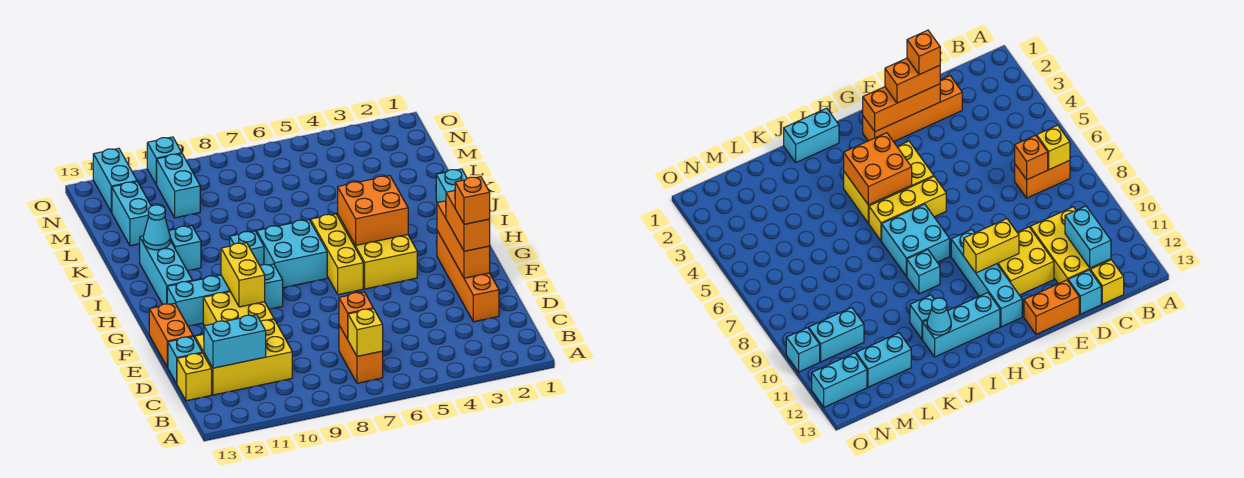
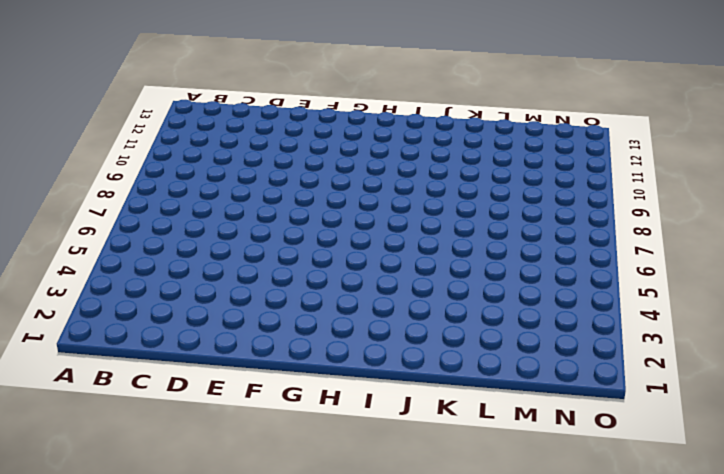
none -> orange 1x2 brick [339,325,383,383]
none -> yellow 2x3 brick [195,320,292,395]
none -> yellow 1x1 brick [177,353,212,401]

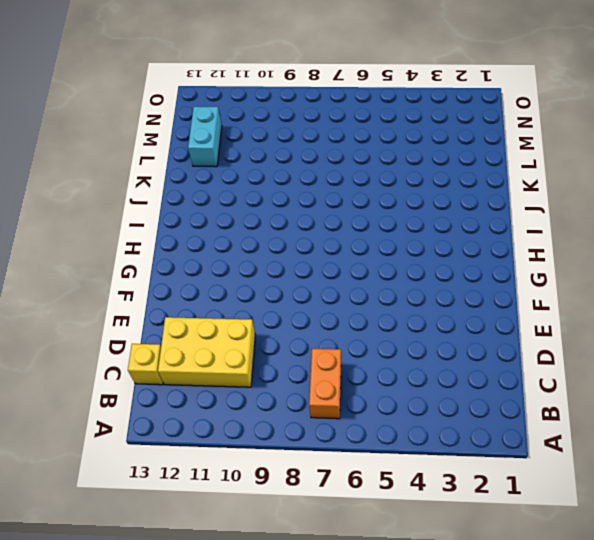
none -> orange 1x4 brick [437,231,499,322]
none -> cyan 1x1 brick [168,337,202,384]
none -> yellow 2x2 brick [203,292,274,326]

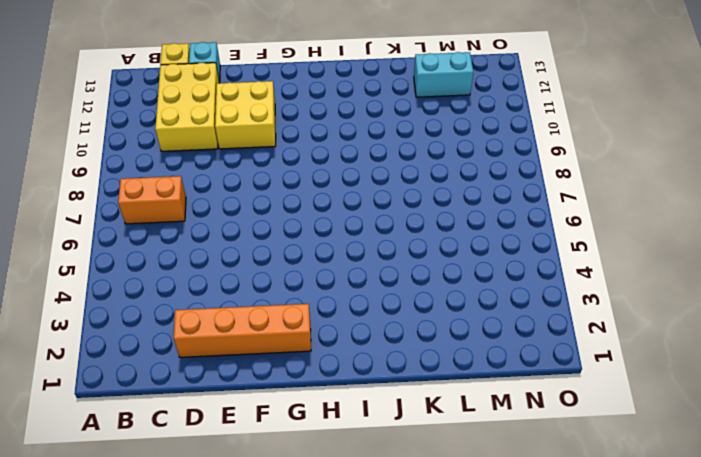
none -> orange 1x2 brick [149,303,193,367]
none -> yellow 2x3 brick [338,215,417,289]
none -> yellow 1x3 brick [311,214,363,295]

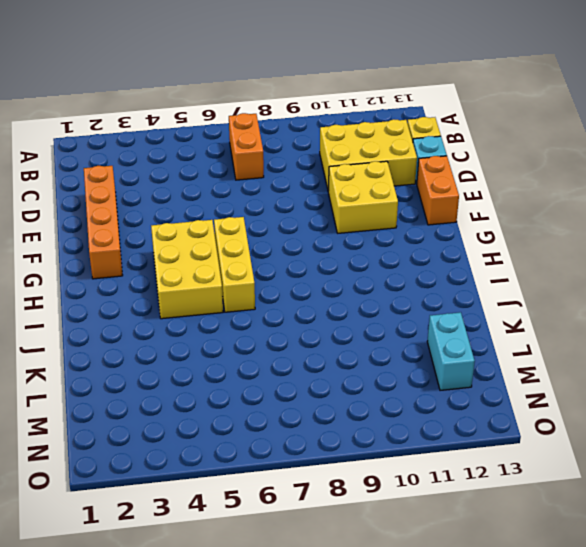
none -> cyan 1x4 brick [167,264,283,326]
none -> cyan 2x2 brick [257,220,327,288]
none -> cyan 1x3 brick [140,236,192,305]

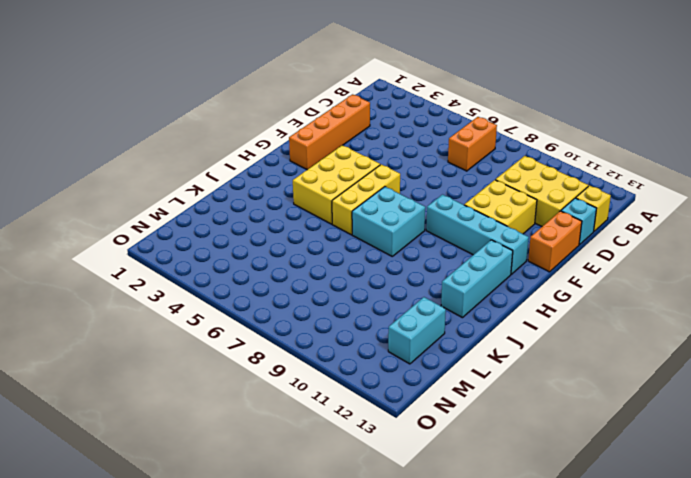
none -> cyan 1x2 brick [436,169,467,203]
none -> cyan 1x1 brick [230,231,264,266]
none -> cyan 1x1 brick [169,226,201,271]

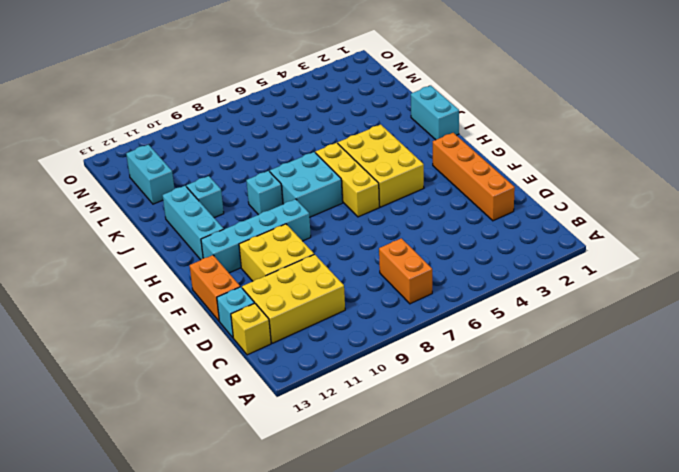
none -> cyan 1x2 brick [156,154,200,218]
none -> cyan 1x2 brick [93,148,137,213]
none -> cyan 1x1 brick [147,137,182,184]

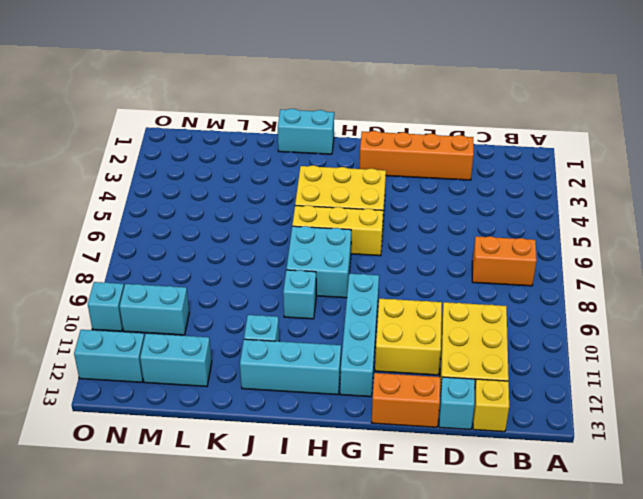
none -> yellow 1x1 brick [348,309,383,356]
none -> orange 1x1 brick [339,292,373,340]
none -> cyan 1x2 brick [204,315,266,368]

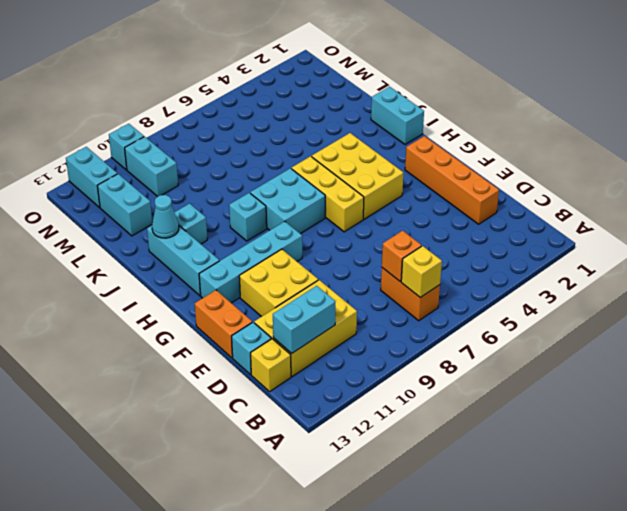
none -> orange 1x3 brick [437,201,490,278]
none -> yellow 1x2 brick [221,243,265,307]
none -> orange 2x2 brick [338,176,408,245]

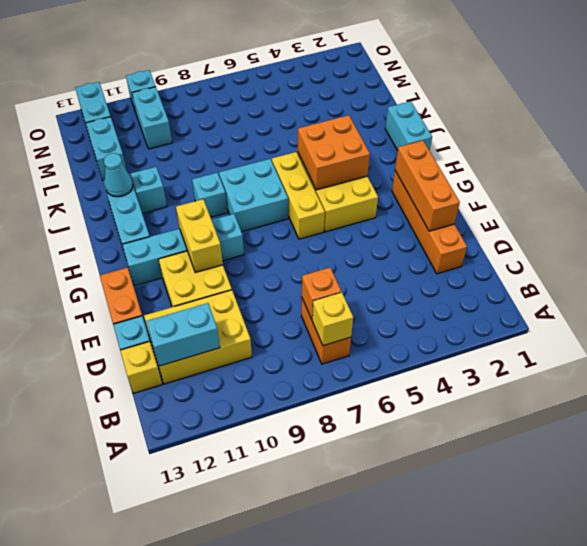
none -> orange 1x2 brick [446,190,490,251]
none -> orange 1x1 brick [455,177,490,224]

